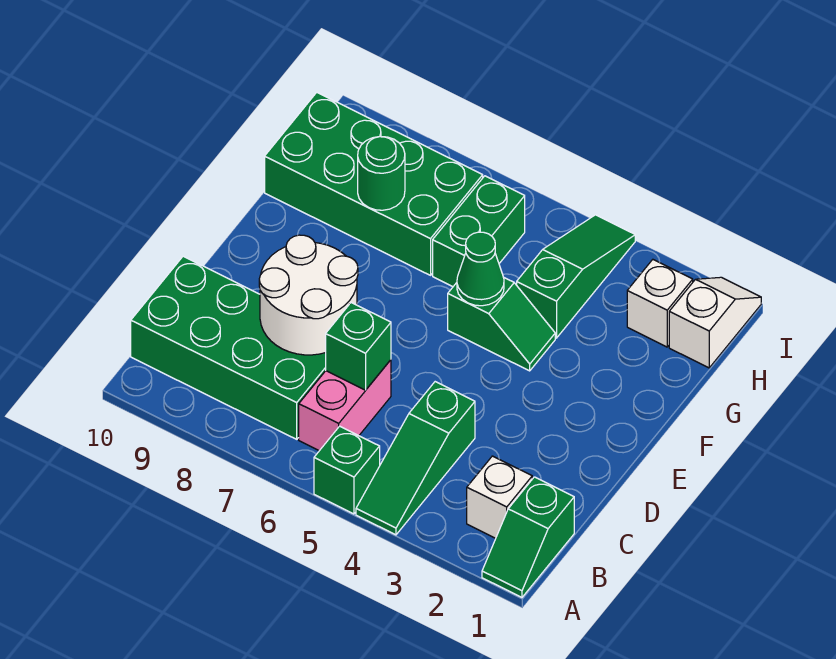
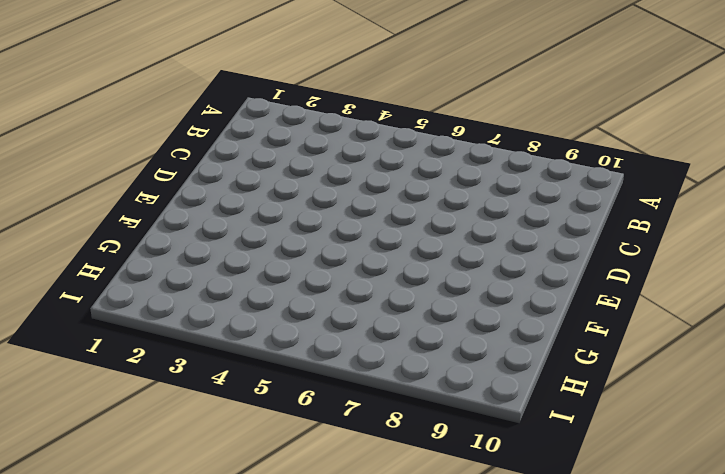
none -> green 1x2 slope [482,477,574,597]
none -> green 1x3 slope [356,382,475,535]
none -> green 1x1 brick [314,426,380,514]

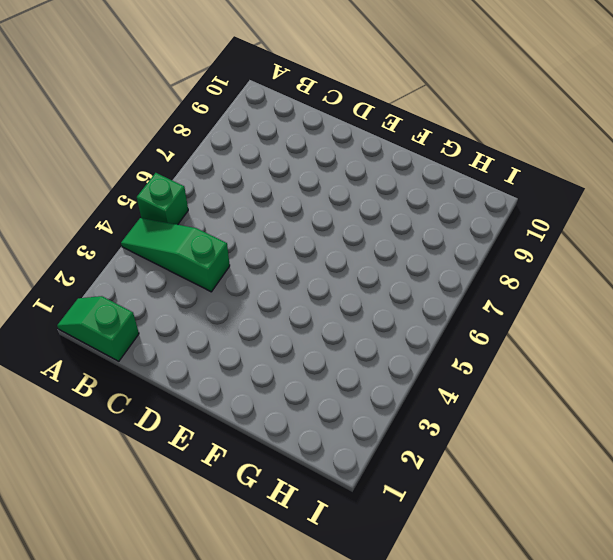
none -> white 1x1 brick [467,456,532,538]
none -> pink 1x2 brick [299,360,391,451]
none -> green 2x4 brick [131,256,326,439]

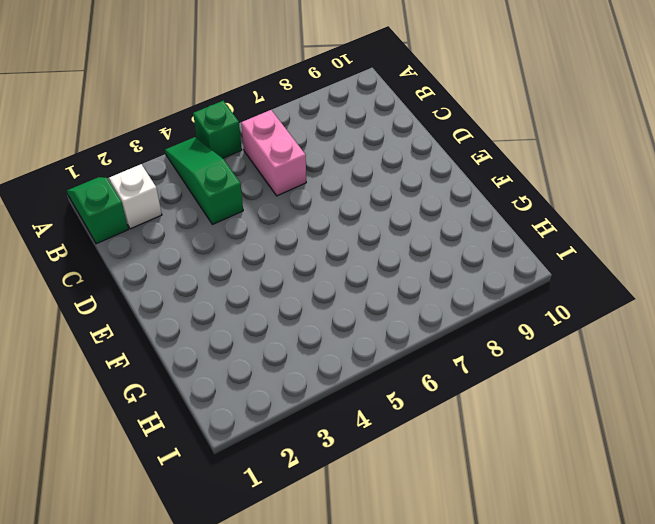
none -> green 2x4 brick [131,256,326,439]
none -> green 1x2 slope [448,278,555,371]
none -> green 1x3 slope [517,215,635,338]

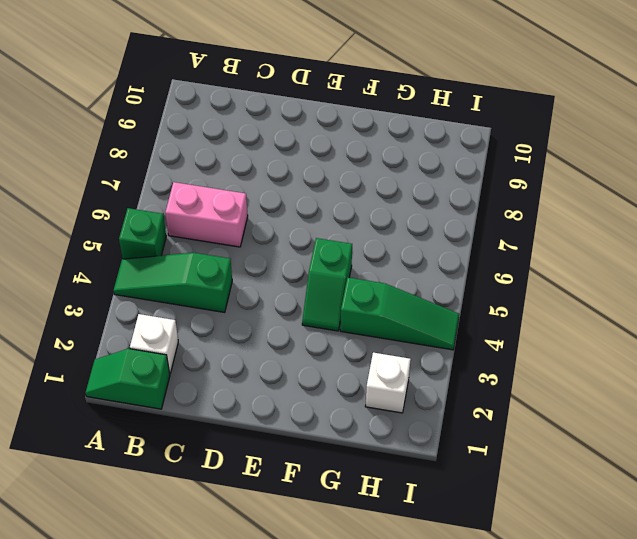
none -> green 2x4 brick [131,256,326,439]
none -> green 1x2 brick [433,176,525,287]
none -> green 2x4 brick [265,92,483,275]

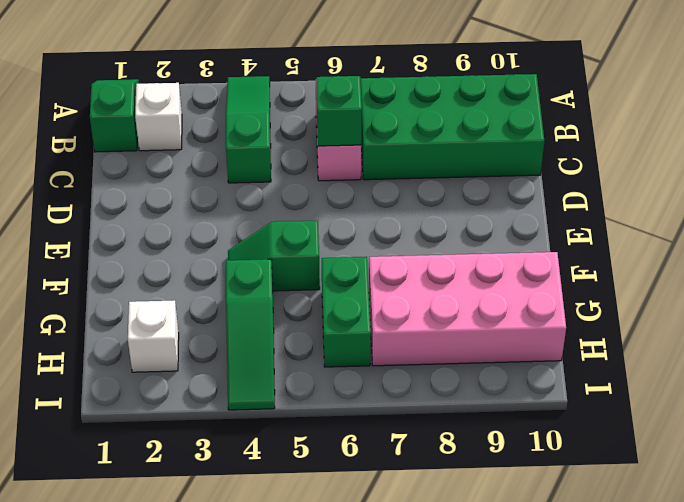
pink 2x4 brick [369,252,566,366] -> green 2x4 brick [265,92,483,275]
none -> green 1x1 brick [314,426,380,514]
none -> white 1x2 slope [669,277,761,368]
none -> white 2x2 round brick [259,235,358,355]

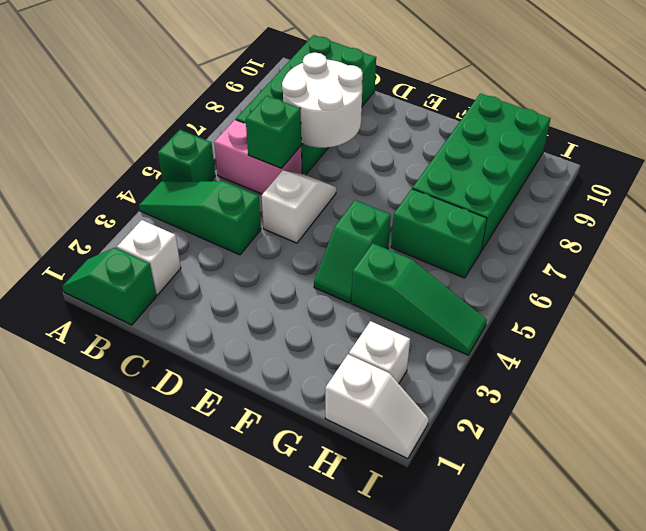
white 1x2 slope [262,170,336,243] -> none
none -> green 1x1 cone [457,232,504,306]
none -> green 1x1 round brick [358,137,405,210]

